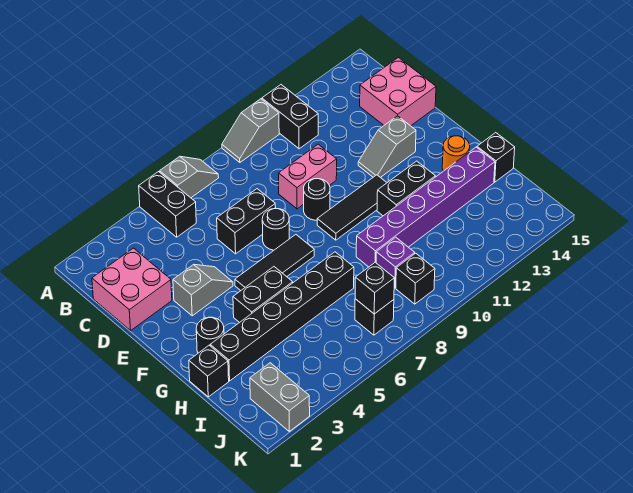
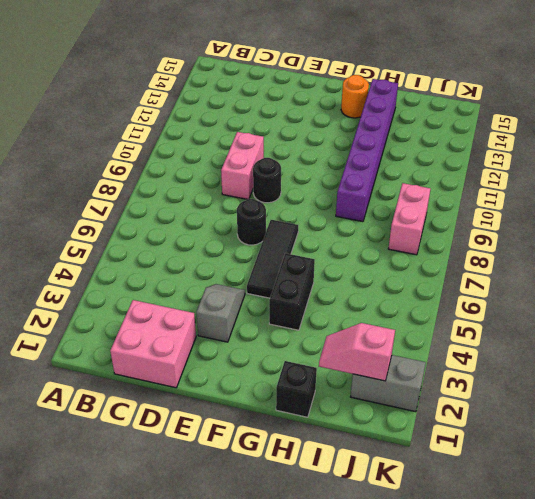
pink 1x2 slope [319,323,395,381] -> none
pink 1x2 brick [388,183,430,255] -> black 1x1 brick [396,253,435,304]
none -> black 1x2 brick [139,172,196,237]
none -> grey 1x2 slope [160,156,219,198]
none -> grey 1x2 slope [222,99,279,162]

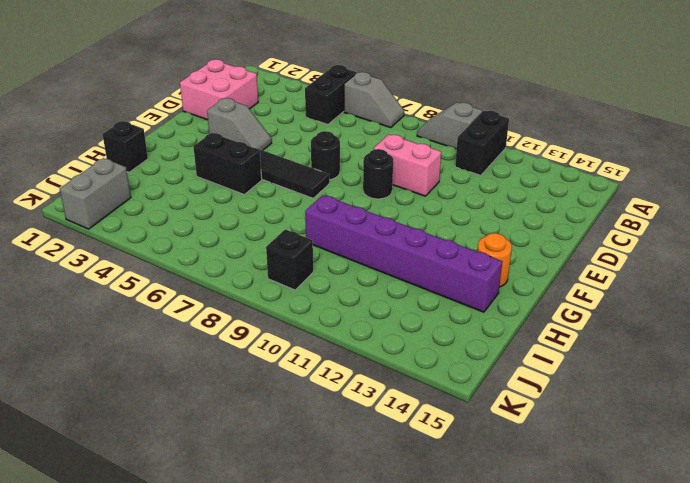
none -> pink 2x2 brick [360,57,436,126]
none -> black 1x2 brick [217,189,276,254]
none -> grey 1x2 slope [358,116,416,178]

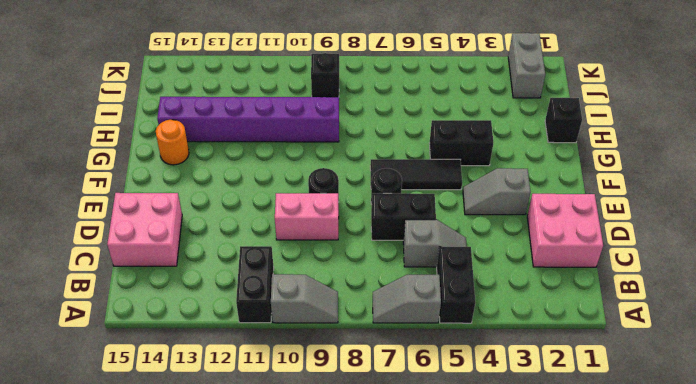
grey 1x2 slope [403,220,467,267] -> grey 1x2 slope moved to [358,116,416,178]
none -> black 1x3 tile [317,175,387,240]
none -> black 1x1 round brick [196,317,224,353]
none -> black 1x2 brick [377,161,435,216]

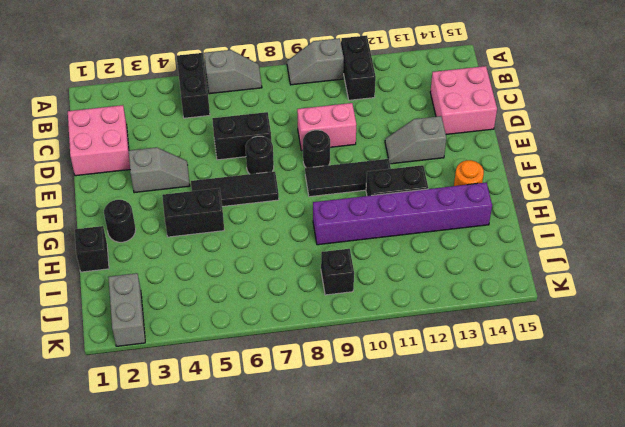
none -> black 1x6 brick [210,252,354,381]
none -> black 1x1 brick [477,133,515,182]
none -> purple 1x1 brick [376,237,415,288]

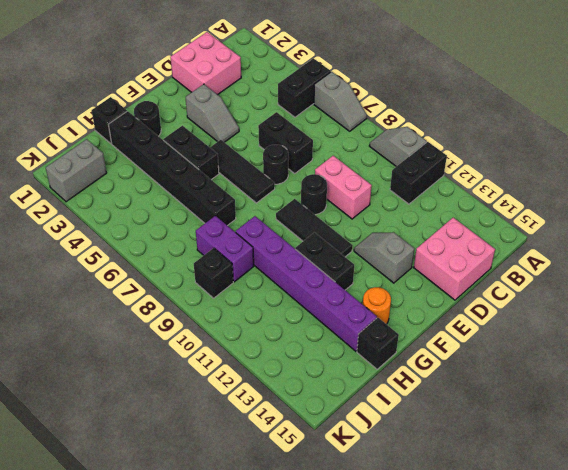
purple 1x2 brick [196,216,254,282] -> purple 1x1 brick [376,237,415,288]
none -> black 1x1 brick [355,299,394,335]
none -> black 1x1 brick [355,262,394,314]

